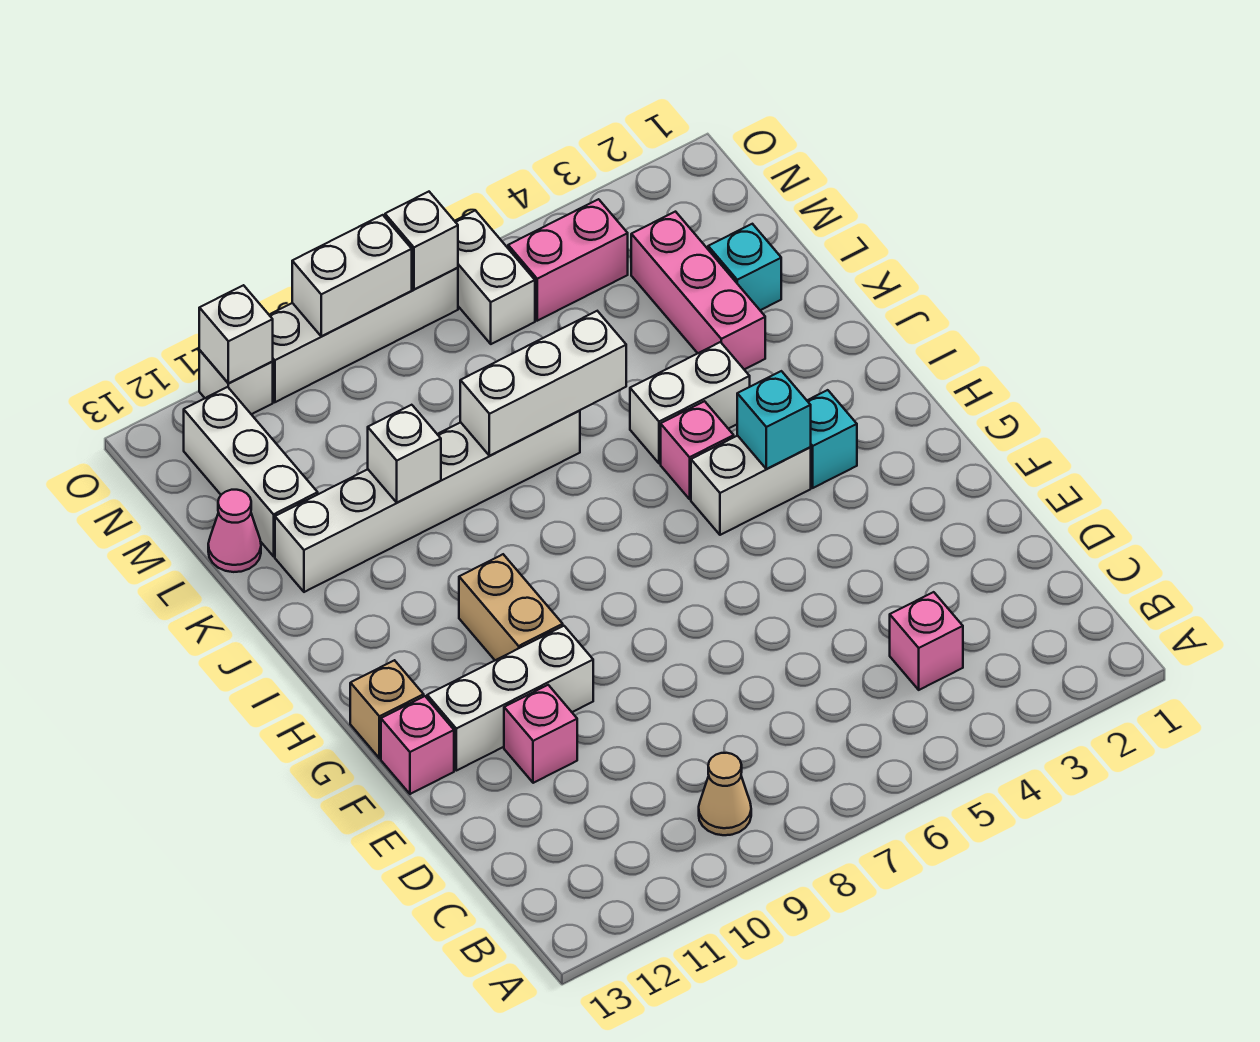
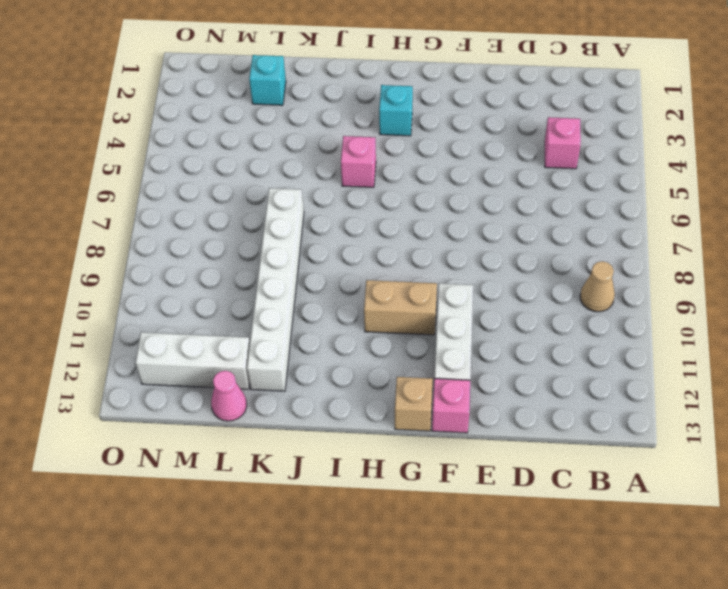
none -> pink 1x1 brick [504,685,577,783]
none -> white 1x2 brick [691,436,811,535]
none -> white 1x2 brick [630,342,750,464]

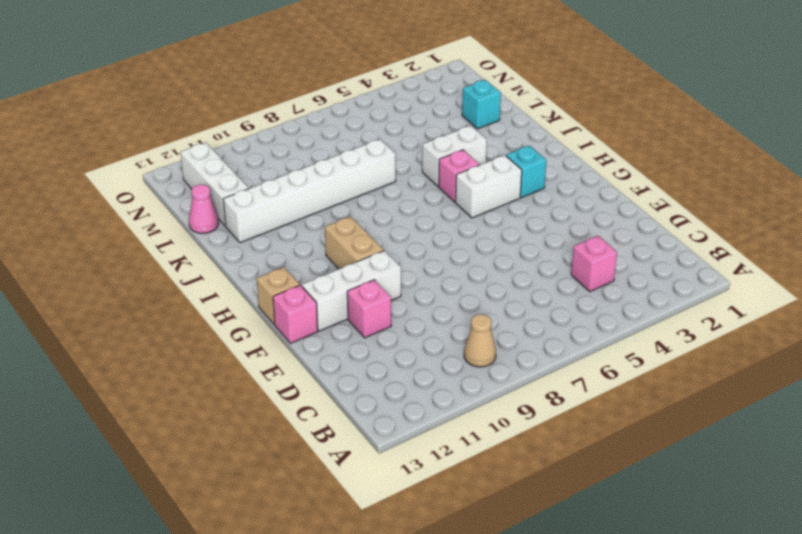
none -> pink 1x3 brick [631,212,765,369]
none -> pink 1x2 brick [508,199,628,321]
none -> white 1x2 brick [455,210,535,344]

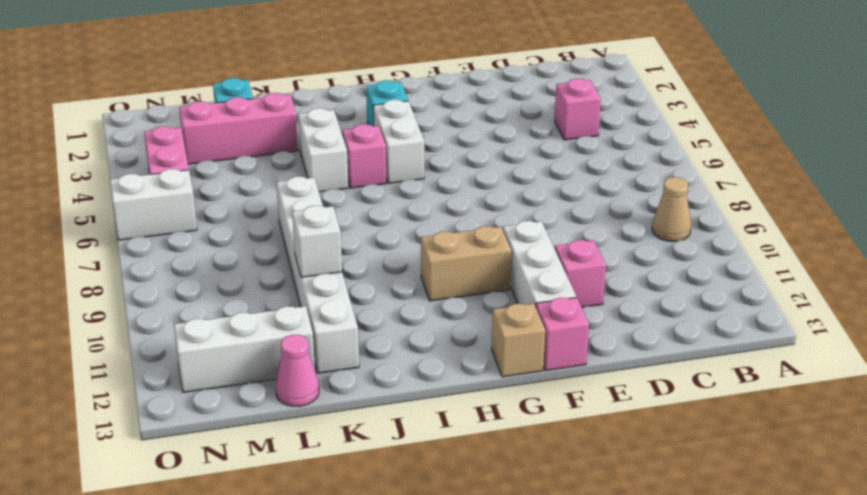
none -> white 1x4 brick [270,268,458,402]
none -> white 1x1 brick [199,350,273,414]
none -> cyan 1x1 brick [737,371,811,469]

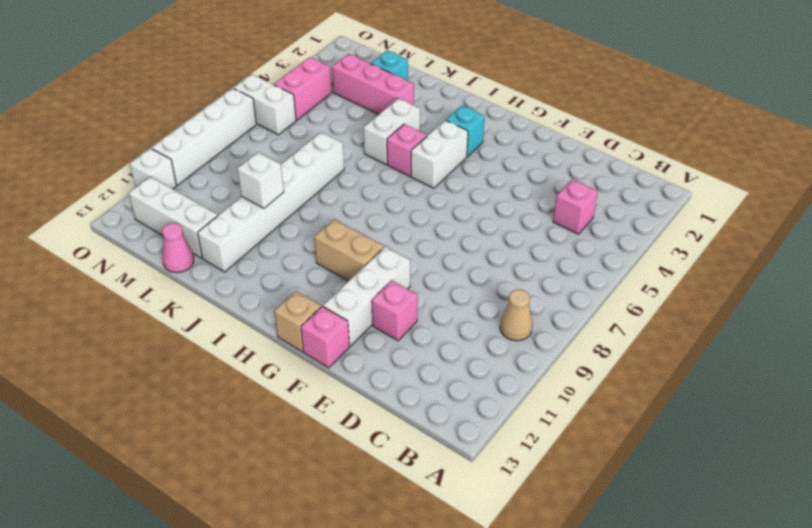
none -> cyan 1x1 brick [737,371,811,469]
none -> white 1x3 brick [460,311,626,456]
none -> white 1x1 brick [385,192,458,290]

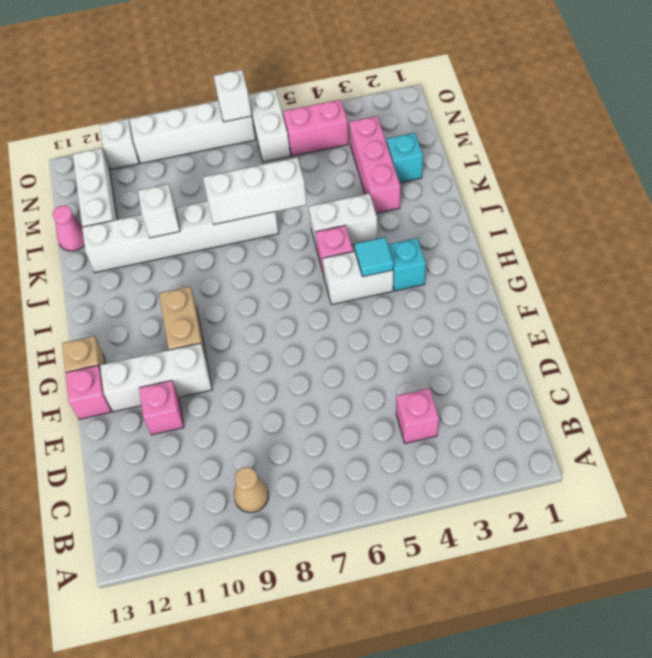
cyan 1x1 tile [355,237,394,277] -> cyan 1x1 brick [737,371,811,469]
none -> white 1x2 brick [292,215,412,336]
none -> white 1x1 brick [199,285,273,383]

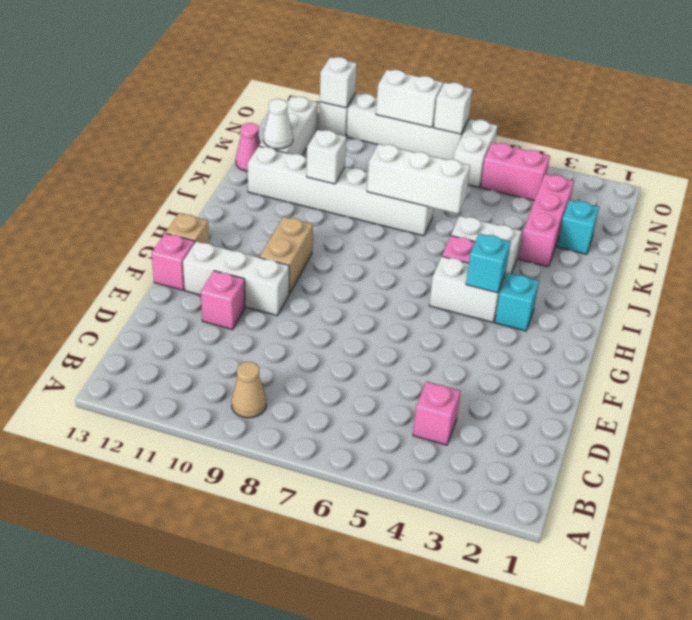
white 1x1 cone [264,99,293,149] -> none

